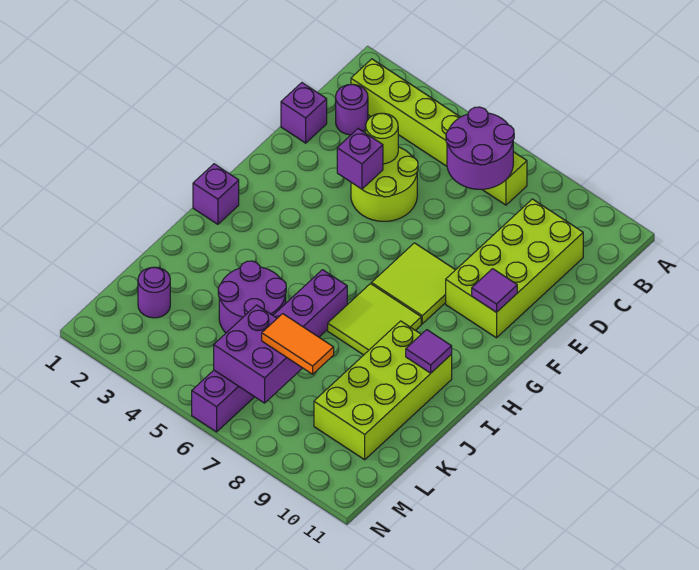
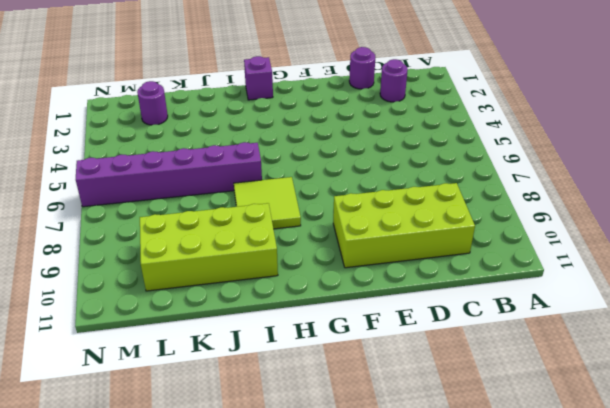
purple 1x1 round brick [349,47,375,89] -> purple 1x1 brick [281,83,327,143]
none -> lime 1x6 brick [351,59,527,205]
none -> lime 2x2 round brick [351,147,418,221]
none -> lime 2x2 tile [372,243,455,324]

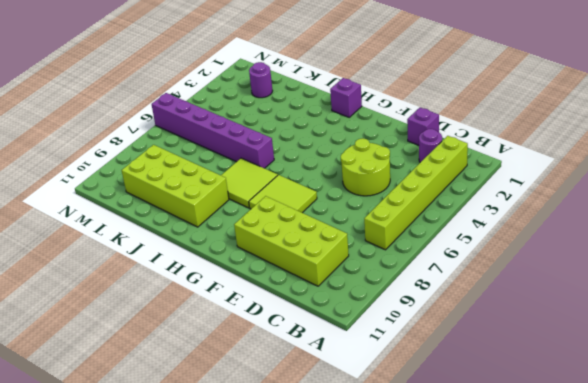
none -> purple 2x2 round brick [218,261,286,333]
none -> purple 2x2 round brick [446,107,514,189]
none -> lime 1x1 round brick [366,113,398,164]

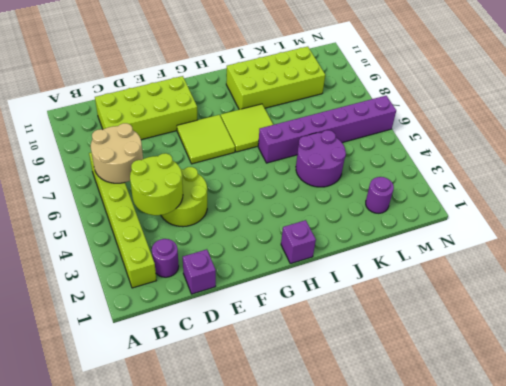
tan 2x2 round brick [91,123,143,183] -> purple 2x2 round brick [446,107,514,189]
lime 2x2 round brick [130,153,183,215] -> lime 1x1 round brick [366,113,398,164]
none -> purple 1x1 brick [337,129,383,189]
none -> purple 1x1 tile [472,269,517,312]
none -> purple 1x1 tile [406,330,452,373]

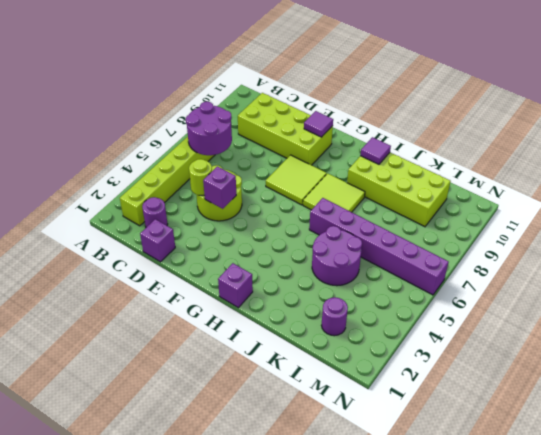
none -> purple 2x2 brick [214,305,302,403]
none -> orange 1x2 tile [262,314,334,374]

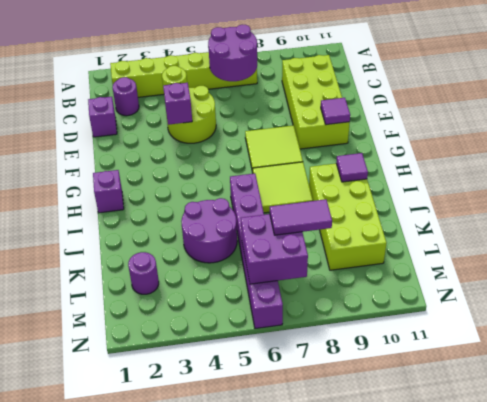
purple 1x2 tile [270,199,332,235] -> orange 1x2 tile [262,314,334,374]

